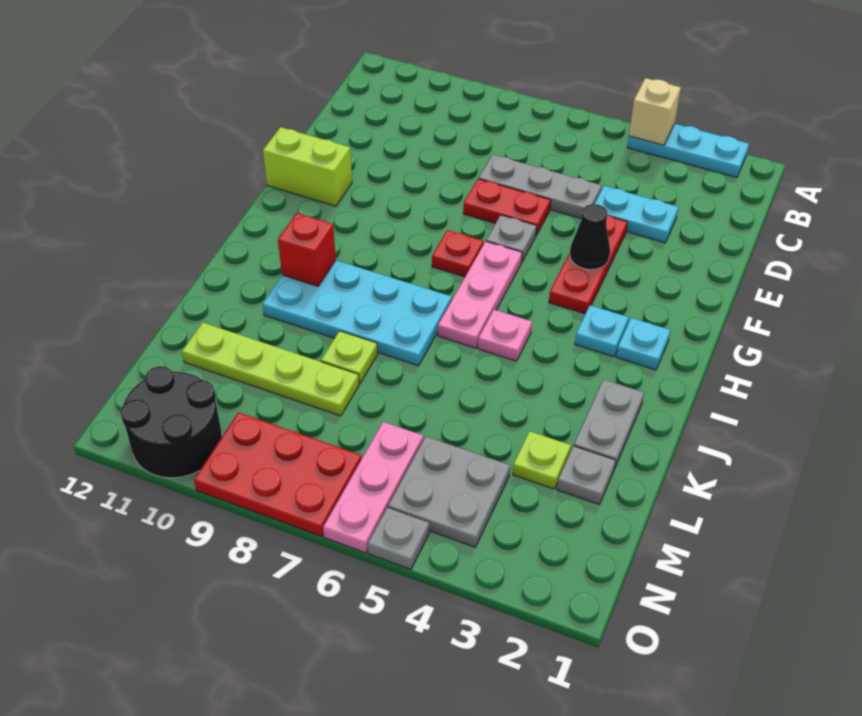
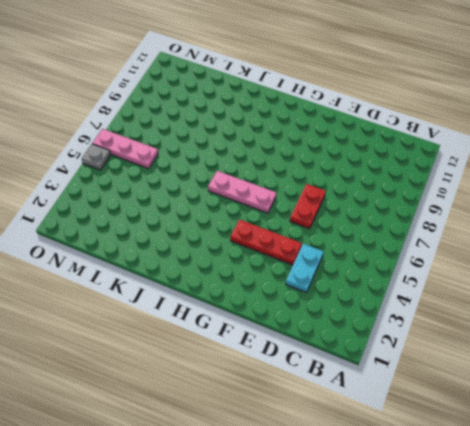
none -> cyan 1x3 plate [627,124,749,178]
none -> grey 1x3 plate [479,155,602,219]
none -> grey 1x1 plate [486,215,537,261]

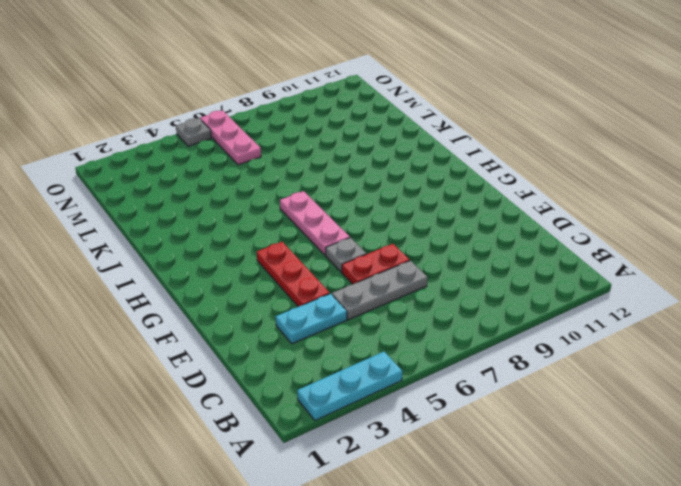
none -> lime 1x2 brick [263,127,352,206]
none -> red 1x1 plate [432,230,484,277]
none -> cyan 1x1 plate [616,318,670,370]

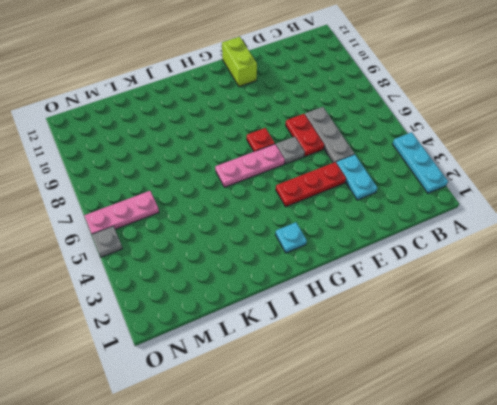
none -> cyan 1x1 plate [575,305,629,357]
none -> pink 1x1 plate [478,310,532,361]
none -> cyan 2x4 plate [262,260,452,366]

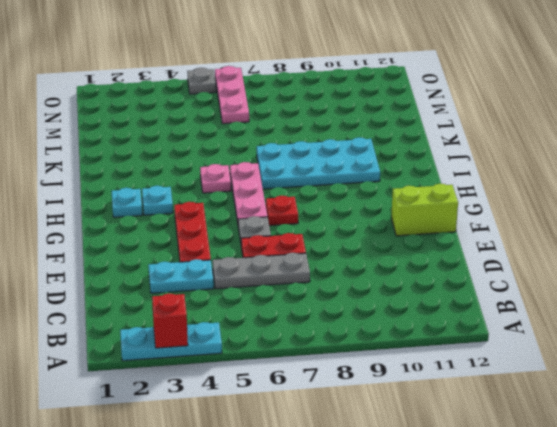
red 1x1 brick [152,293,188,348] -> red 1x1 brick moved to [278,213,336,286]
none -> grey 1x2 plate [574,379,644,469]
none -> lime 1x1 plate [321,331,378,384]
none -> grey 1x1 plate [557,446,616,505]

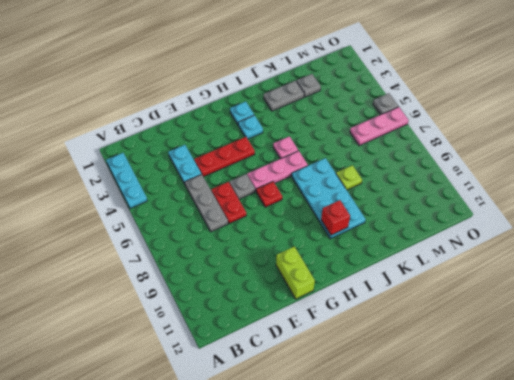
none -> lime 1x1 plate [513,431,571,489]
none -> lime 1x4 plate [182,322,359,416]
none -> grey 2x2 plate [388,436,510,547]

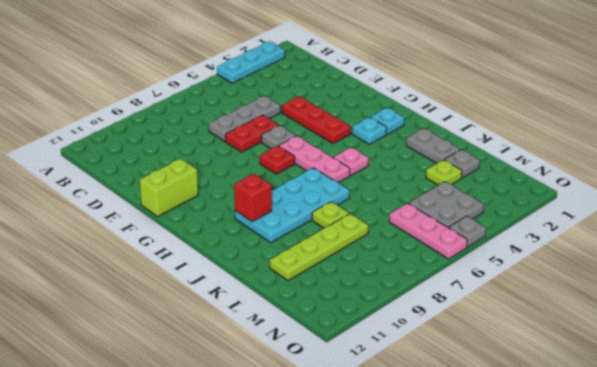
none -> cyan 1x2 plate [595,186,678,243]
none -> red 2x3 plate [194,412,362,537]
none -> black 2x2 round brick [120,366,222,478]

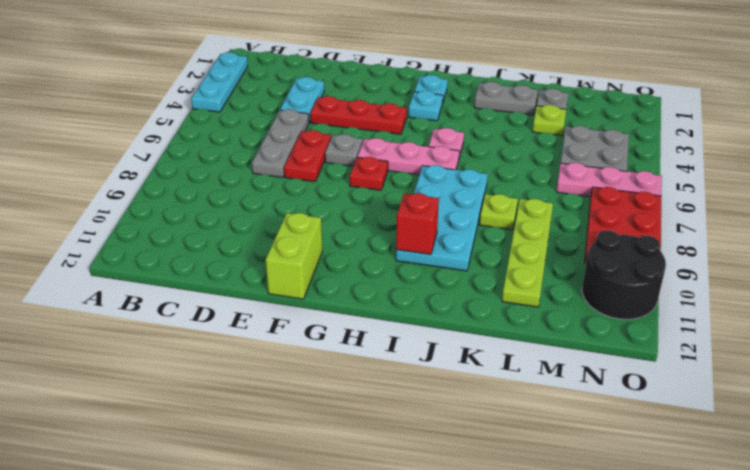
none -> grey 1x1 plate [368,508,429,569]
none -> tan 1x1 brick [629,78,681,145]
none -> black 1x1 cone [570,204,610,270]

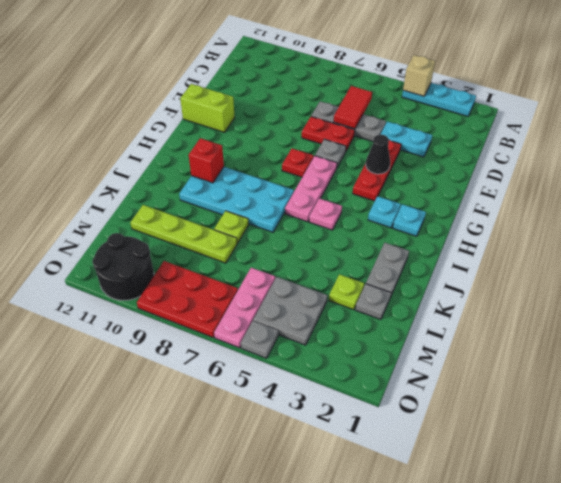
red 1x2 tile [334,86,372,129] -> none

